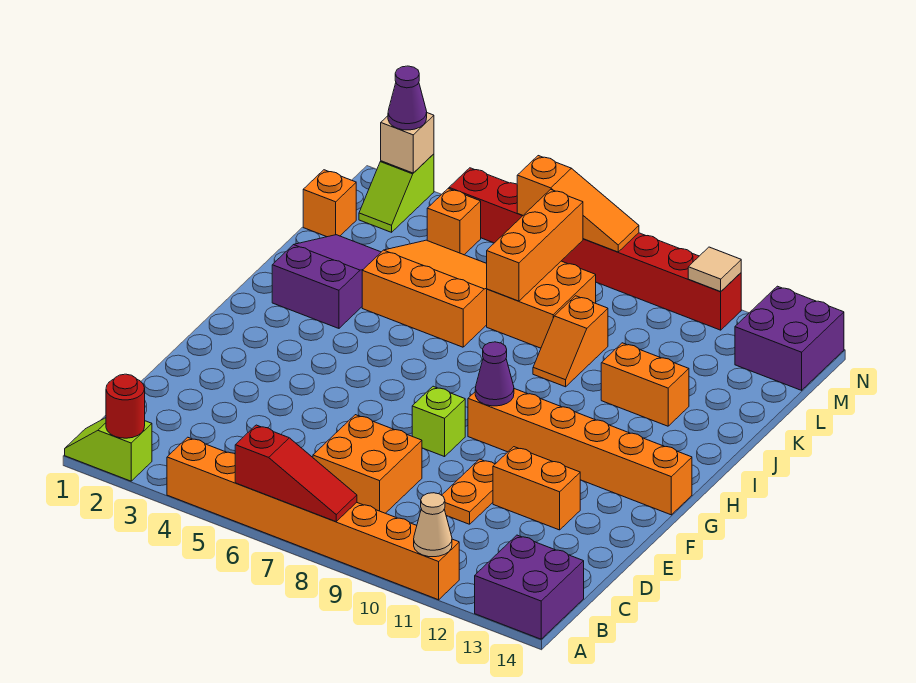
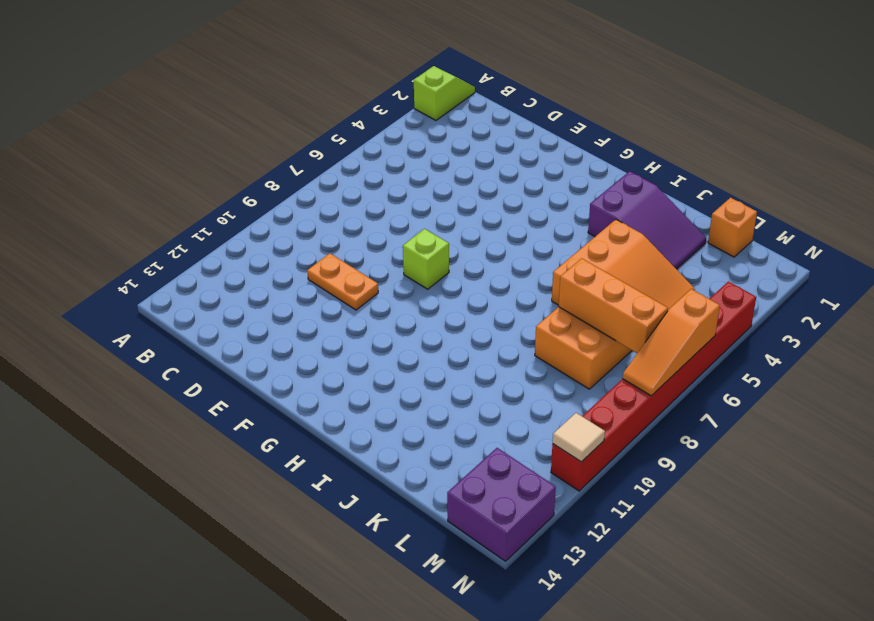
none -> orange 1x8 brick [167,437,459,600]
none -> purple 2x2 brick [475,535,584,639]
none -> orange 2x2 brick [313,415,422,513]

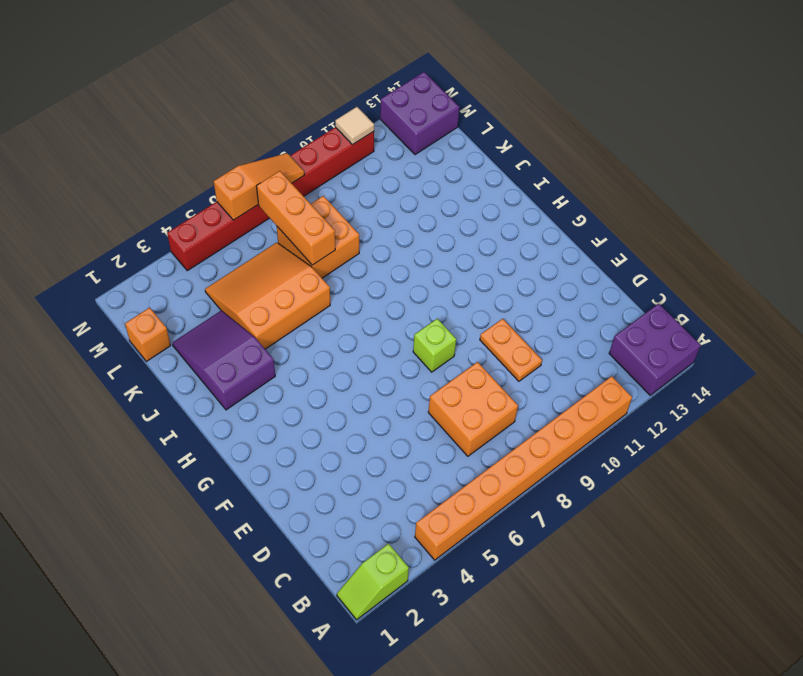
none -> orange 1x2 brick [493,447,580,530]
none -> orange 1x6 brick [468,389,692,515]
none -> orange 1x2 slope [533,296,608,387]

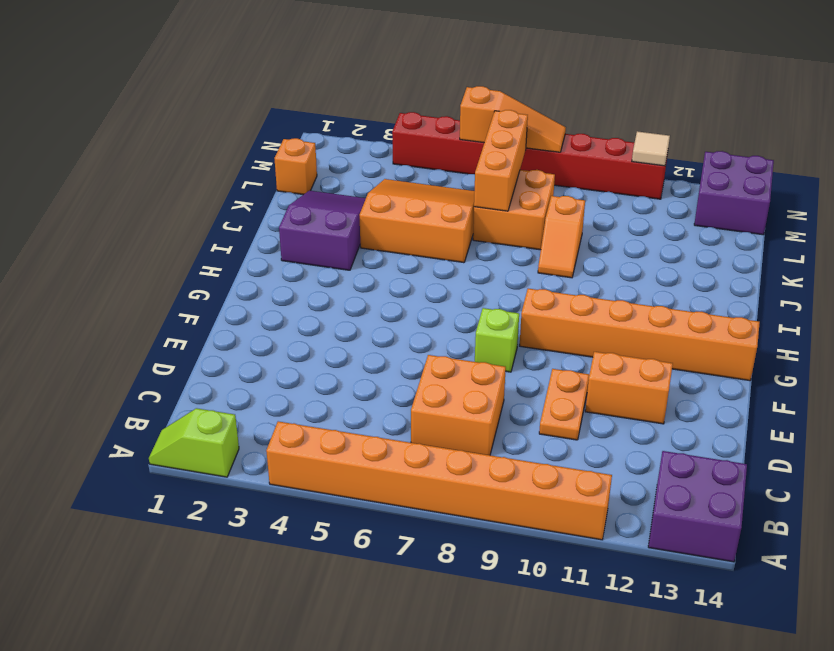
none -> orange 1x2 brick [601,343,689,426]
none -> lime 1x2 slope [359,154,434,232]
none -> orange 1x1 brick [427,189,481,255]

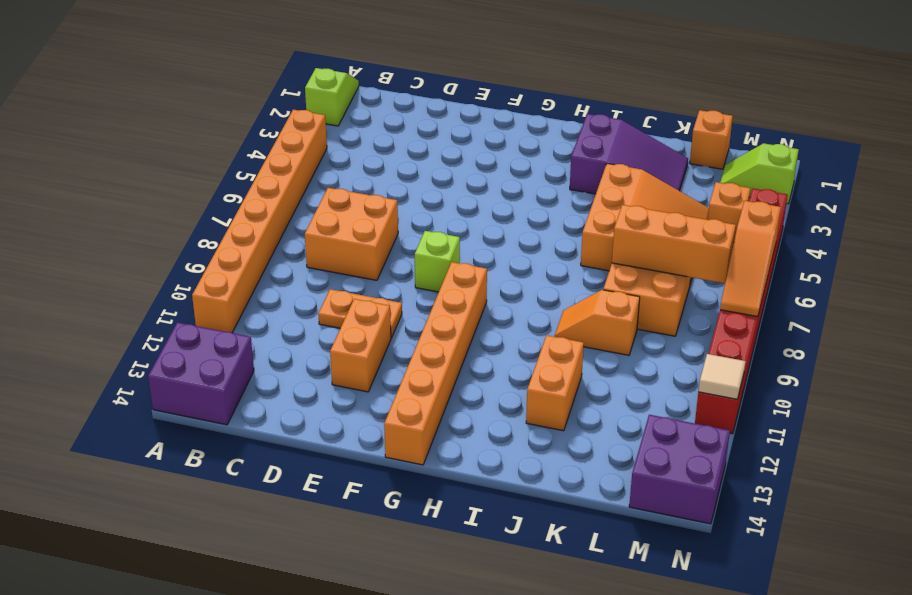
none -> red 1x1 round brick [106,374,145,438]
none -> red 1x3 slope [235,425,357,522]
none -> tan 1x1 cone [414,493,452,557]

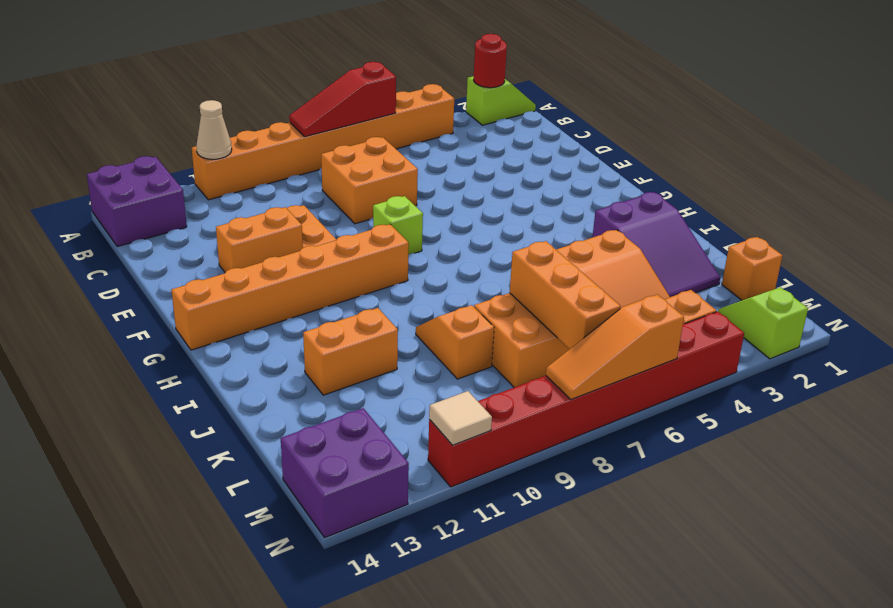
none -> purple 1x1 cone [475,342,514,406]
none -> tan 1x1 brick [381,113,434,173]
none -> purple 1x1 cone [388,66,427,130]

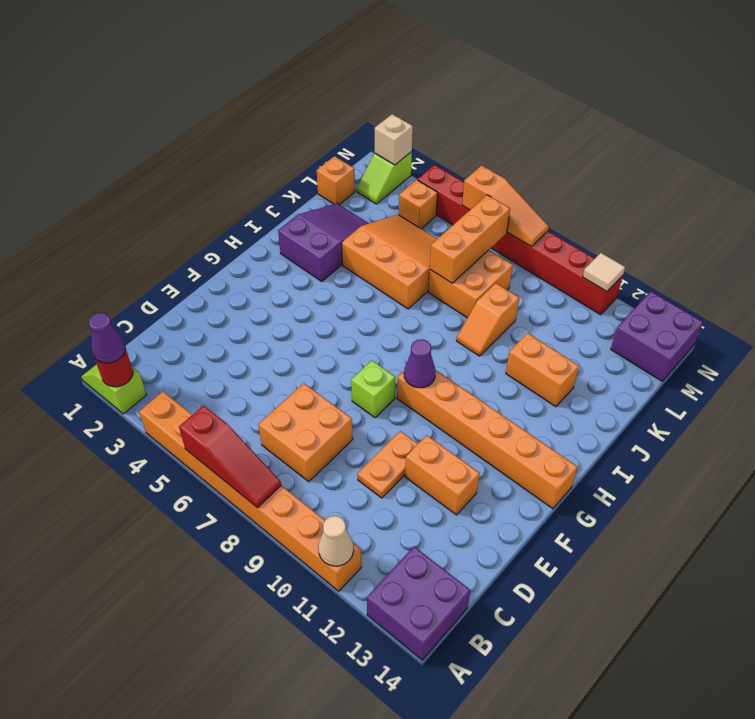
purple 1x1 cone [89,313,126,363] -> purple 1x1 cone moved to [388,66,427,130]

